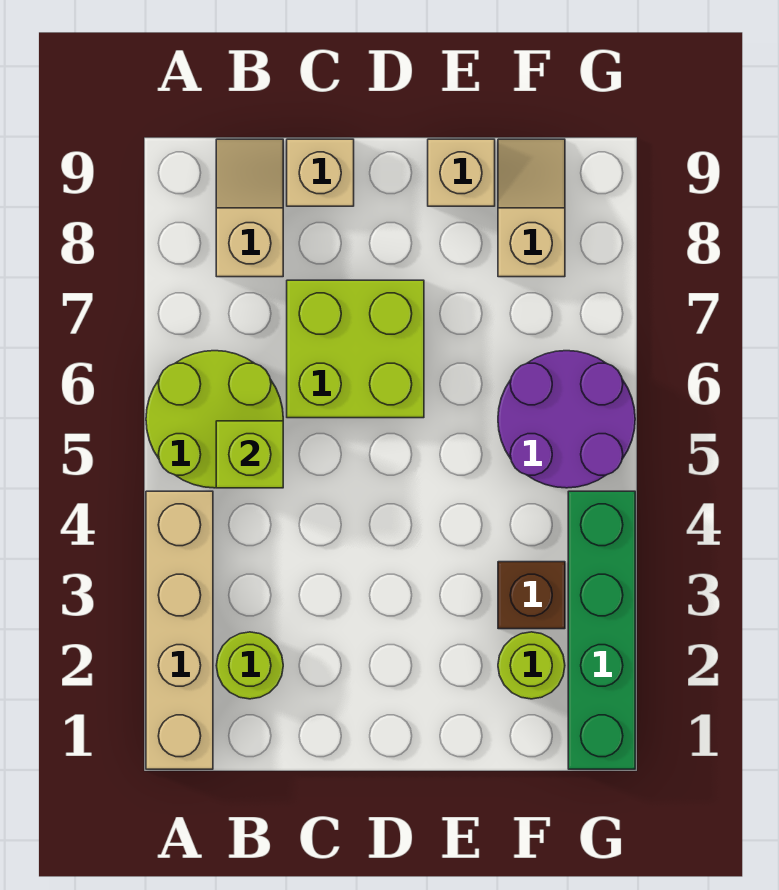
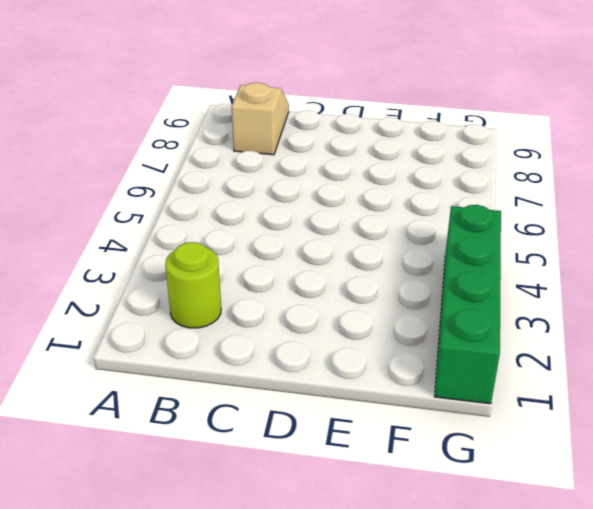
none -> tan 1x4 brick [146,491,213,769]
none -> lime 2x2 round brick [146,351,283,488]
none -> lime 2x2 brick [287,280,424,418]

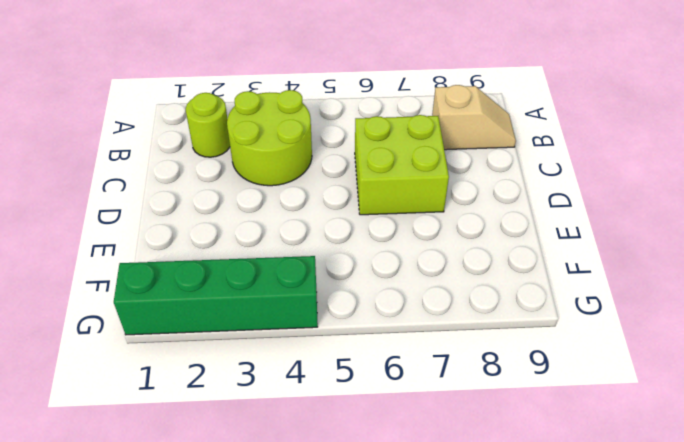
lime 2x2 round brick [227,90,312,186] -> lime 2x2 round brick moved to [146,351,283,488]
none -> tan 1x4 brick [146,491,213,769]
none -> tan 1x1 brick [287,139,354,206]
none -> tan 1x1 brick [428,139,495,206]

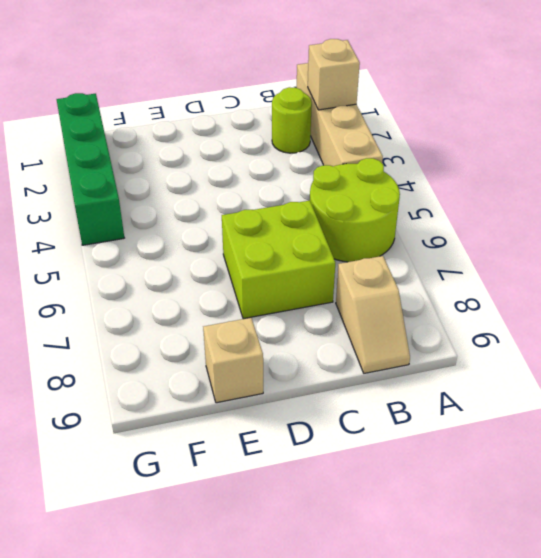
tan 1x1 brick [308,39,360,110] -> tan 1x1 brick moved to [287,139,354,206]
none -> lime 1x1 round brick [498,632,565,699]
none -> brown 1x1 brick [498,562,565,629]
none -> purple 2x2 round brick [498,351,635,488]

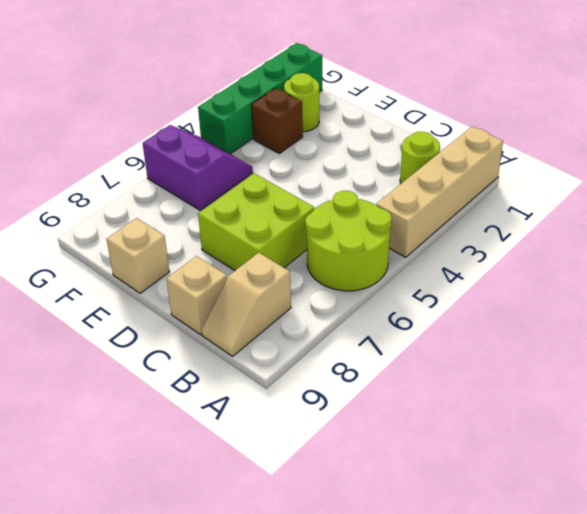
purple 2x2 slope [143,125,253,210] -> purple 2x2 round brick [498,351,635,488]
none -> tan 1x2 slope [498,139,565,277]
none -> lime 1x1 brick [216,421,283,488]

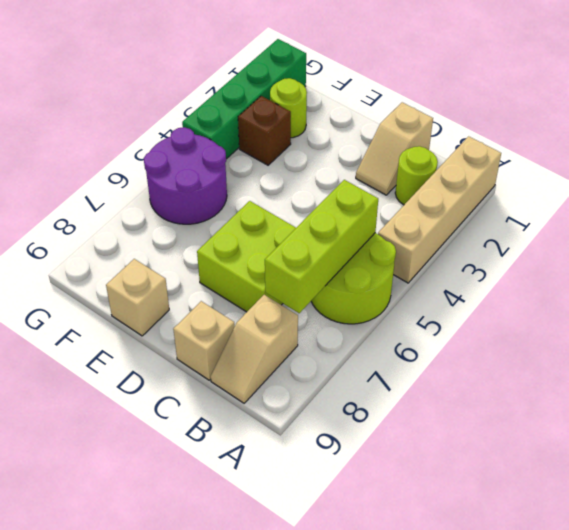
lime 1x3 brick [265,180,378,313] -> lime 1x1 brick [216,421,283,488]
tan 1x2 slope [356,102,433,195] -> tan 1x2 slope moved to [498,139,565,277]

